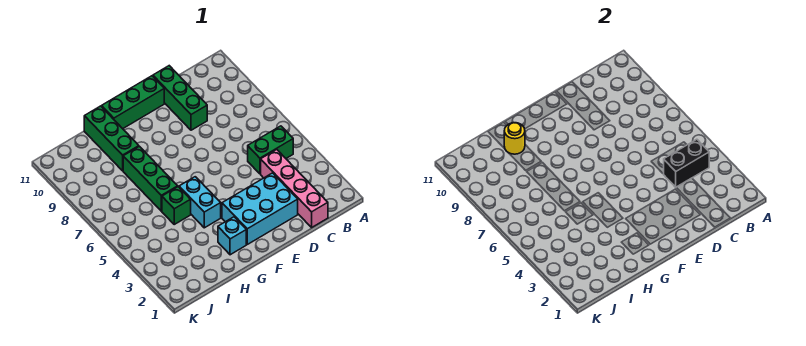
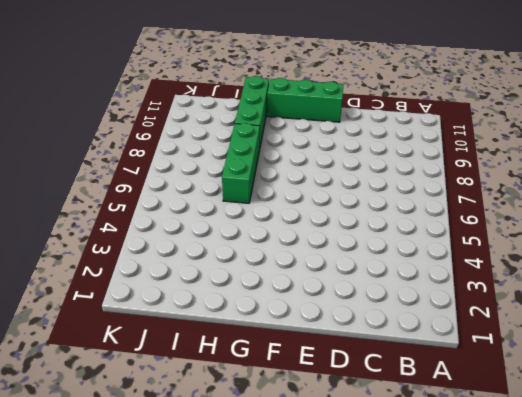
none -> green 1x2 brick [248,126,293,174]
none -> pink 1x4 brick [261,149,328,227]
none -> cyan 2x3 brick [222,173,298,244]

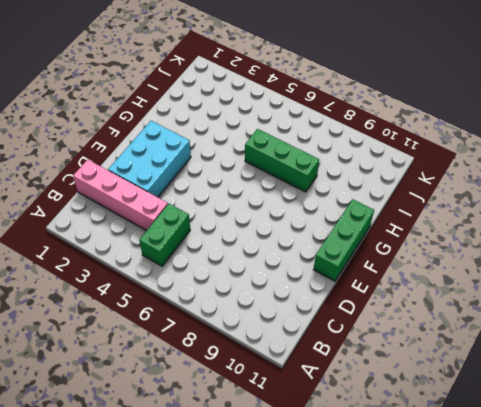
none -> green 1x3 brick [153,66,207,130]
none -> cyan 1x1 brick [218,217,246,255]
none -> cyan 1x2 brick [179,177,221,228]

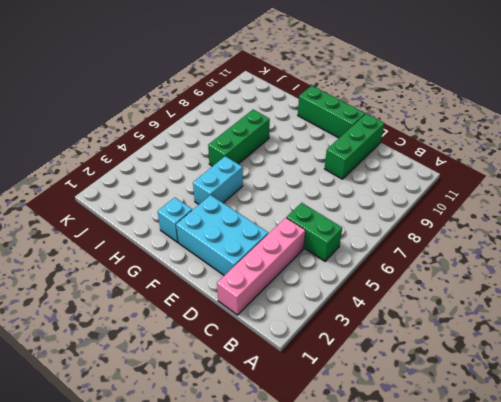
none -> green 1x1 brick [162,187,191,224]
none -> green 1x3 brick [84,106,139,171]
none -> black 1x2 brick [664,139,709,187]

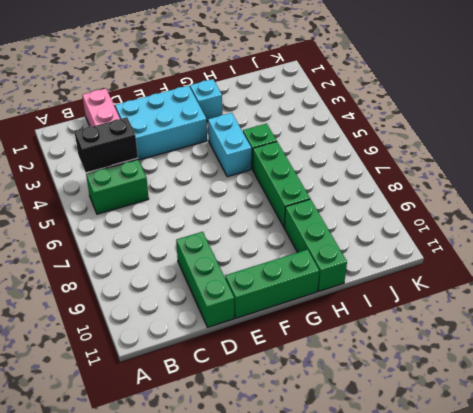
none -> yellow 1x1 round brick [504,123,525,154]

